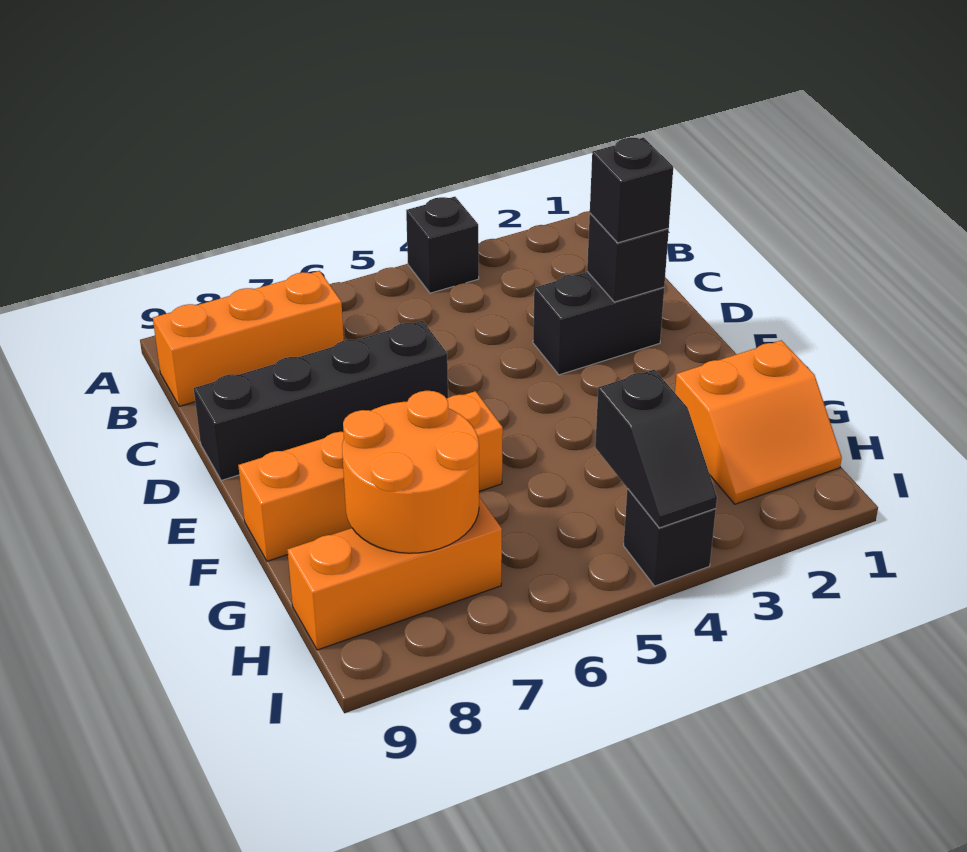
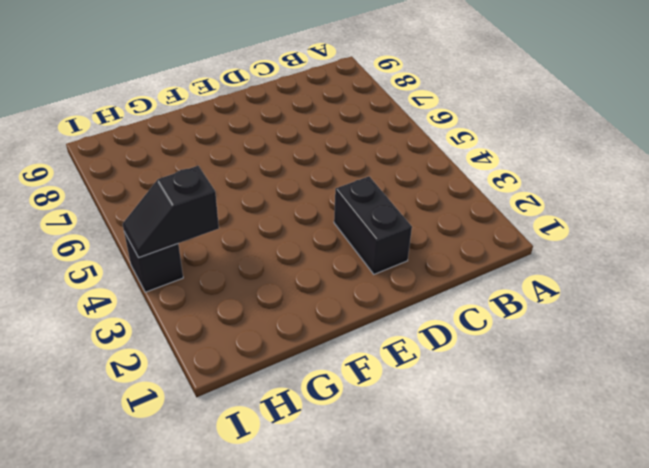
none -> black 1x1 brick [406,197,479,293]
none -> orange 1x3 brick [153,271,344,406]
none -> black 1x4 brick [194,321,448,481]

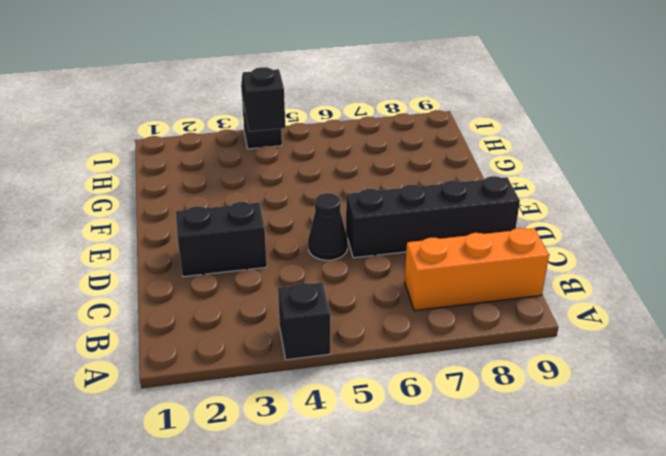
black 1x1 cone [308,193,348,260] -> none
none -> orange 1x4 brick [238,391,503,561]
none -> orange 2x2 slope [675,340,842,504]
none -> orange 1x3 brick [287,497,502,650]

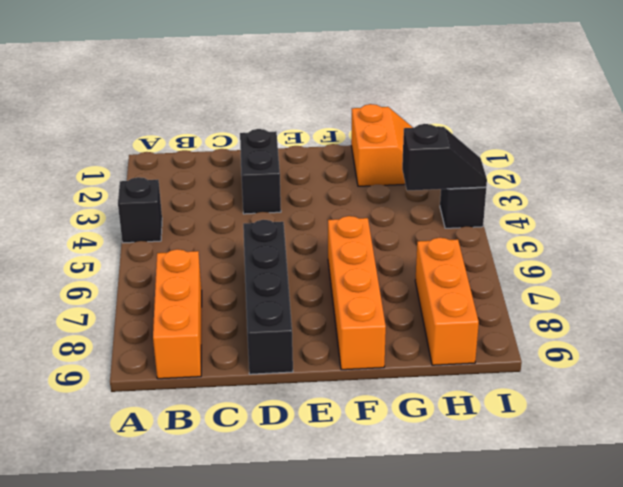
none -> black 1x1 brick [587,213,669,302]
none -> orange 2x2 round brick [342,391,479,553]
none -> black 1x1 brick [590,138,673,243]

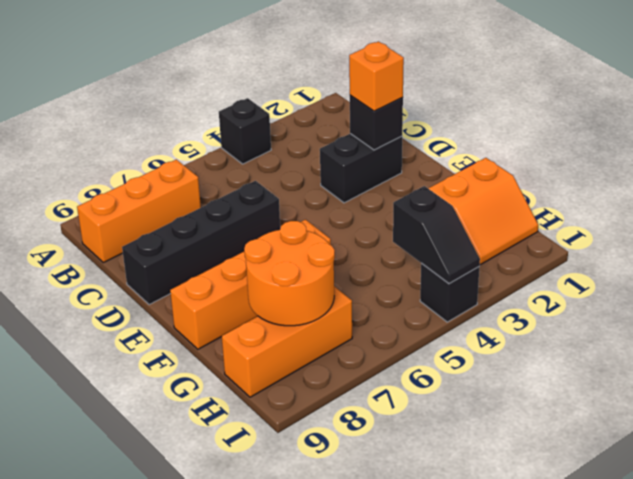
orange 1x1 brick [349,42,404,111] -> black 1x1 brick [590,138,673,243]

